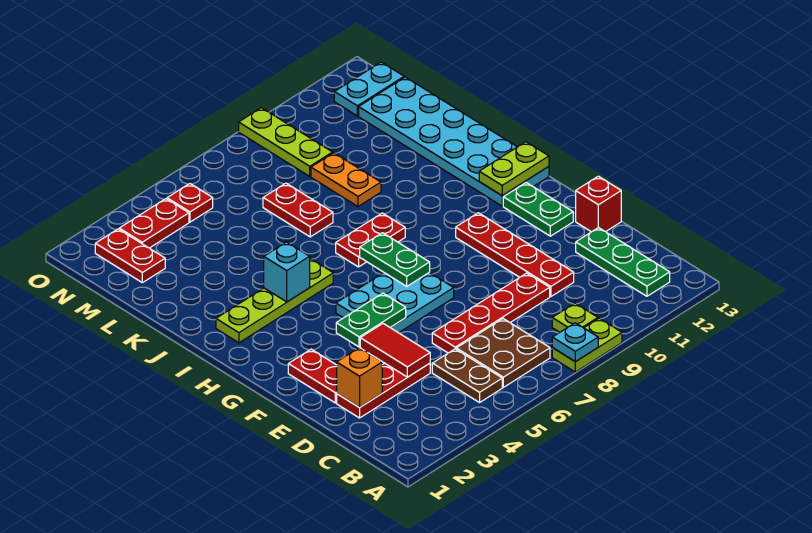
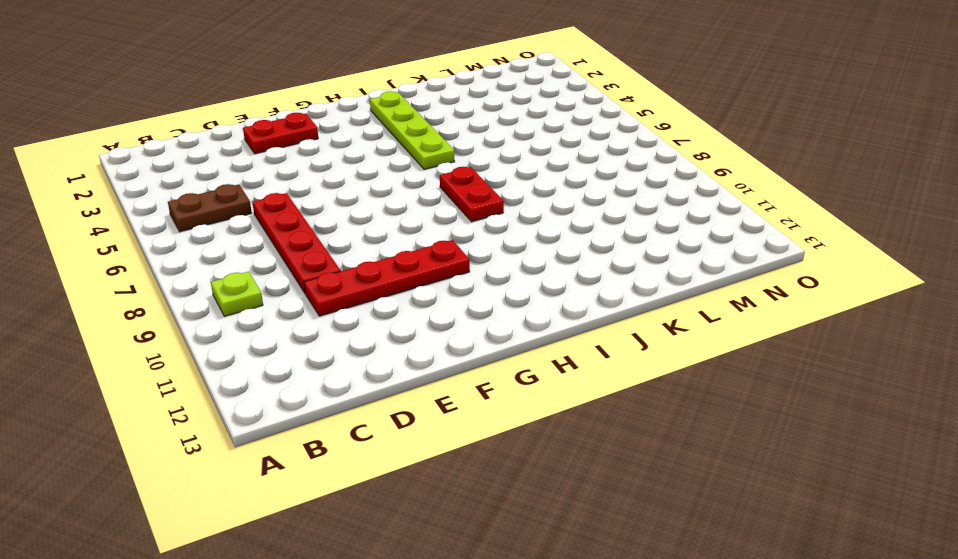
none -> lime 1x2 plate [552,318,622,372]
none -> brown 2x2 plate [456,319,550,387]
none -> green 1x3 plate [576,227,670,296]

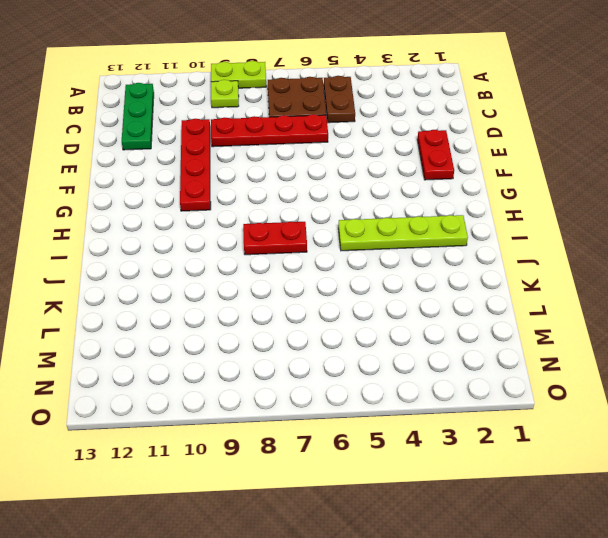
none -> red 1x3 plate [337,363,430,418]
none -> red 1x1 brick [576,176,621,232]
none -> cyan 2x3 plate [336,272,454,333]

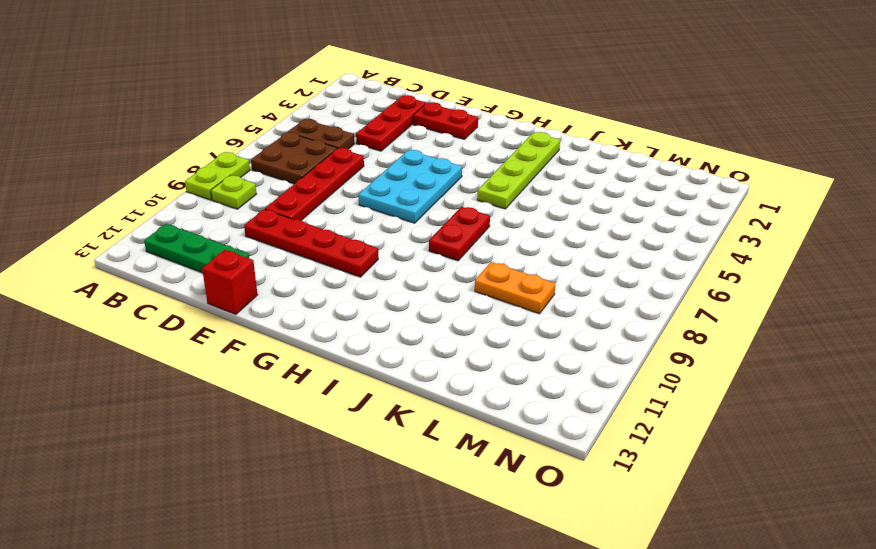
none -> green 1x2 plate [503,183,573,236]
none -> cyan 2x6 plate [359,77,549,206]
none -> red 1x2 plate [263,183,333,237]

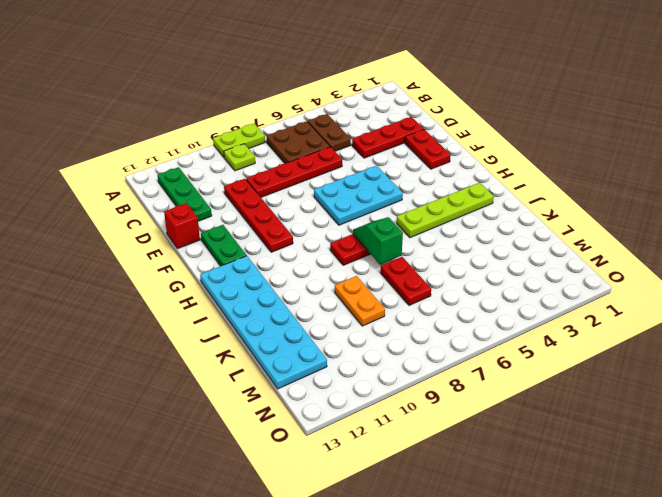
green 1x2 slope [353,217,403,264] -> none
none -> red 1x2 plate [95,229,165,283]
none -> lime 1x3 plate [239,108,333,176]
none -> red 1x2 plate [119,199,189,248]

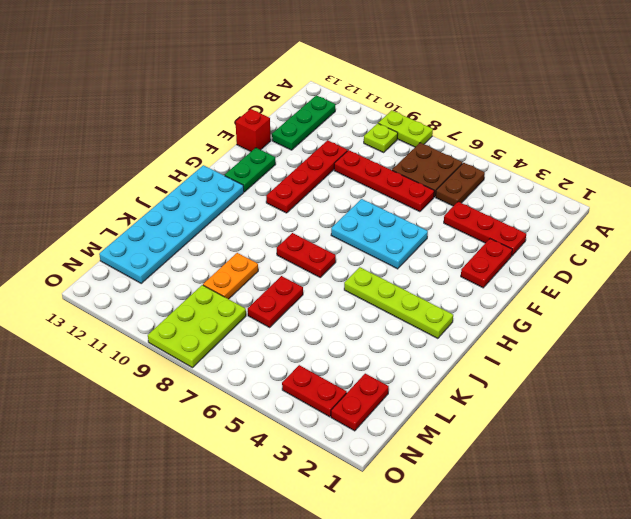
lime 2x3 plate [148,285,246,368] -> lime 1x3 plate [239,108,333,176]
none -> red 1x1 plate [167,184,213,222]
none -> cyan 1x2 plate [334,62,404,116]
none -> cyan 1x1 plate [552,323,598,362]

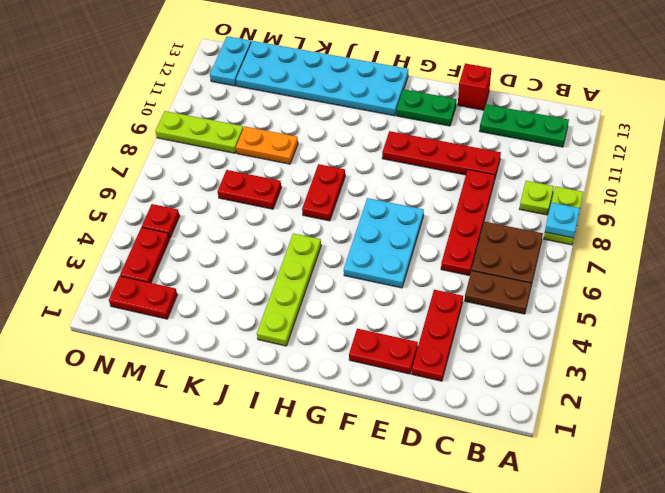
none -> orange 1x1 brick [337,348,382,408]
none -> red 1x2 tile [360,324,430,377]
none -> green 1x2 plate [336,293,406,347]

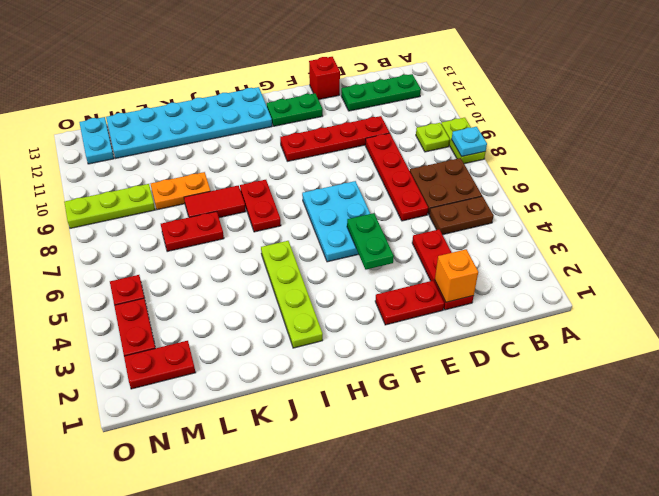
red 1x2 tile [184,186,246,218] -> red 1x2 tile moved to [360,324,430,377]
none -> green 1x2 plate [360,233,430,286]
none -> lime 1x2 plate [479,142,549,196]
none -> cyan 1x1 brick [264,242,310,302]

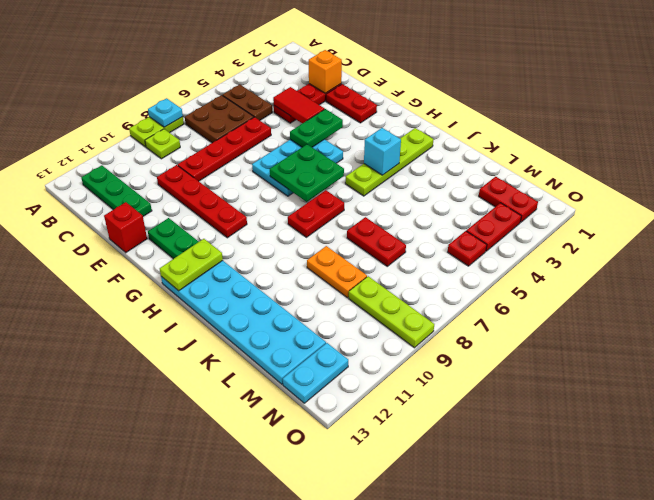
green 2x2 plate [270,144,344,202] -> green 1x2 plate [360,233,430,286]

